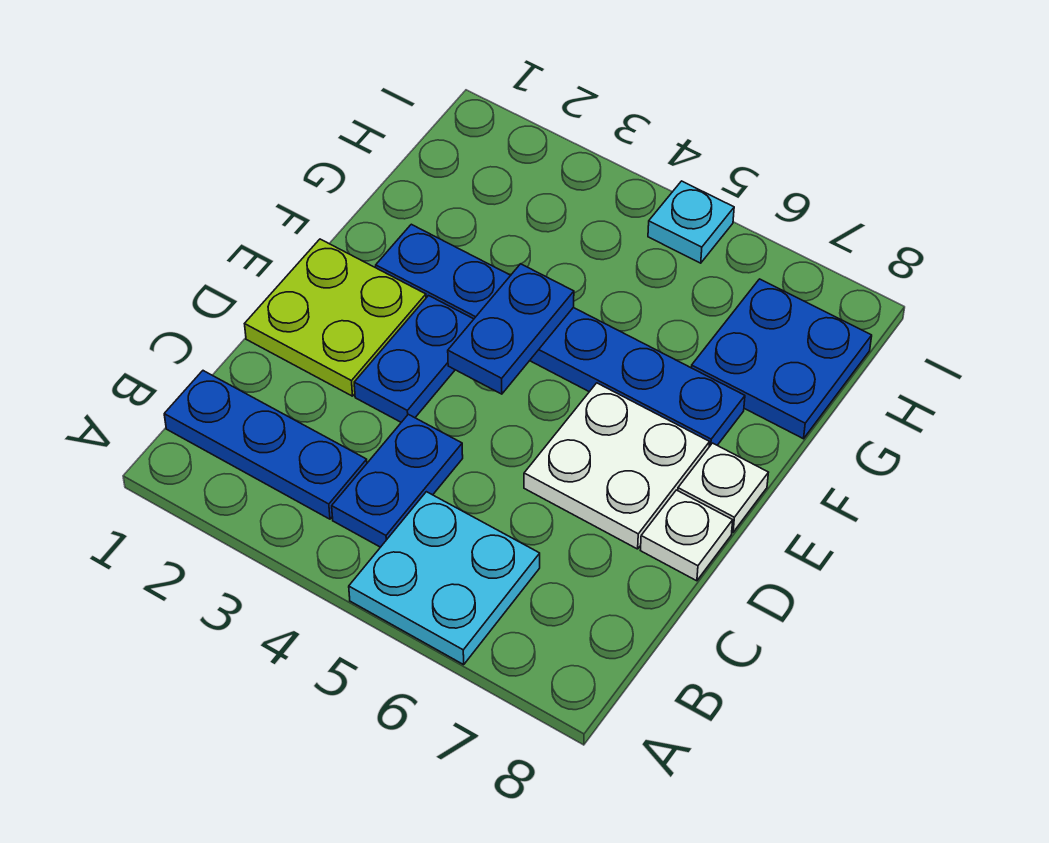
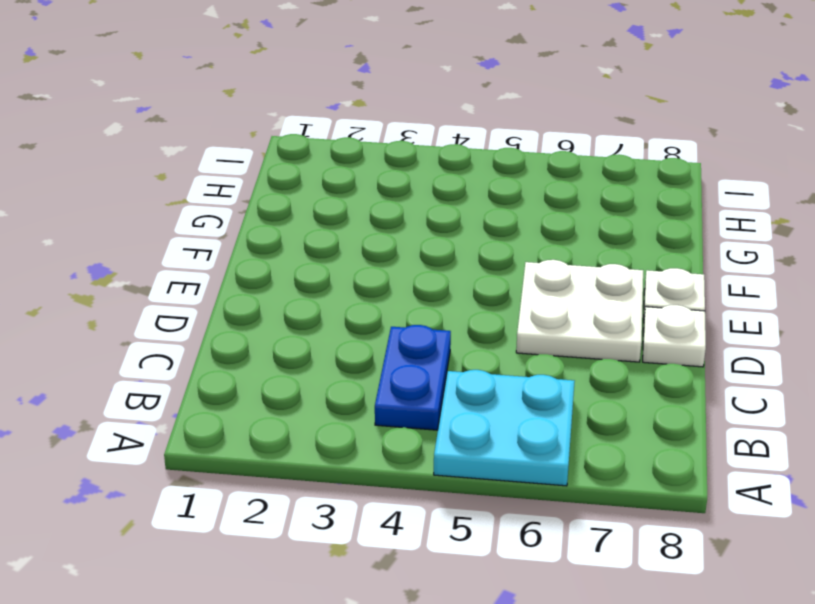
none -> blue 1x3 plate [164,371,367,519]
none -> lime 2x2 plate [245,239,426,396]
none -> blue 1x2 plate [354,296,474,422]

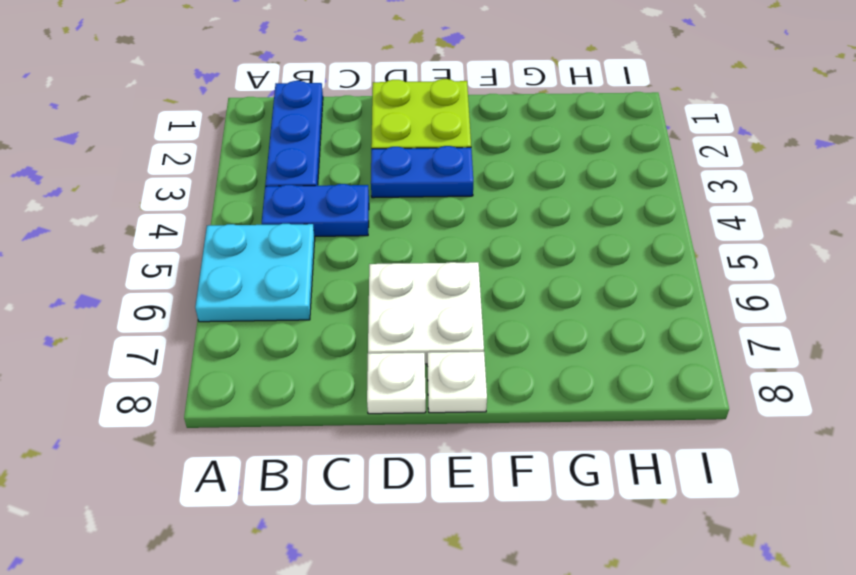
none -> blue 1x6 plate [376,224,745,447]
none -> blue 2x2 plate [691,279,872,439]
none -> cyan 1x1 plate [648,181,734,263]

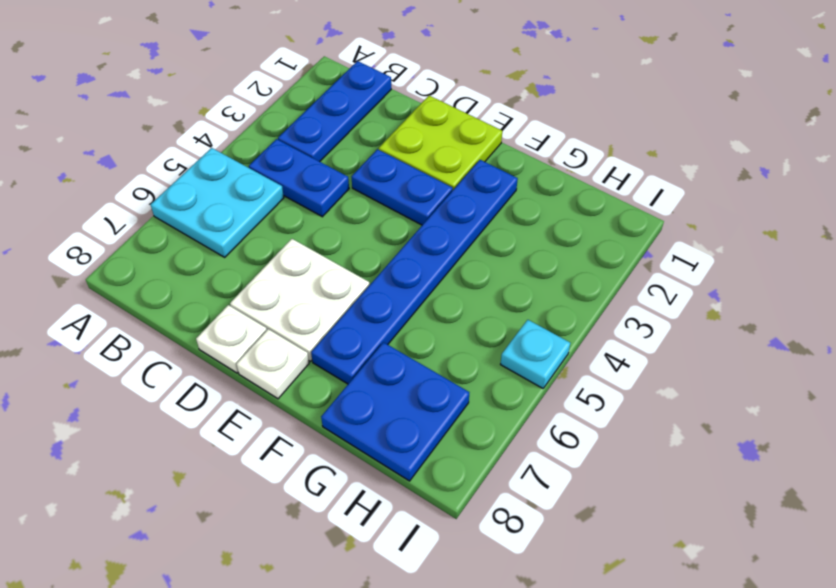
none -> blue 1x2 plate [448,264,574,394]

